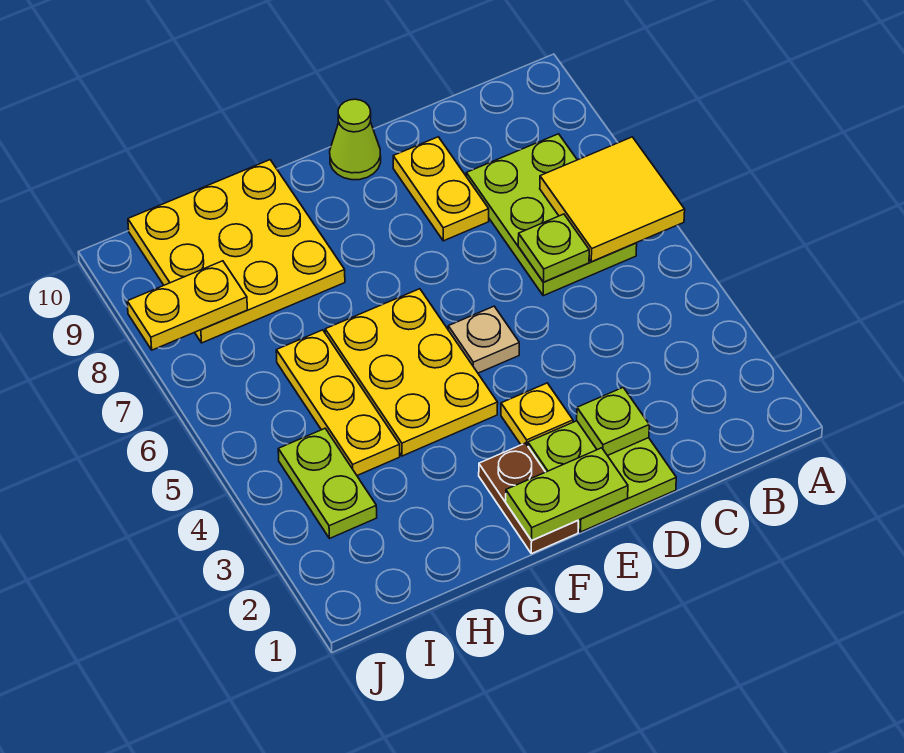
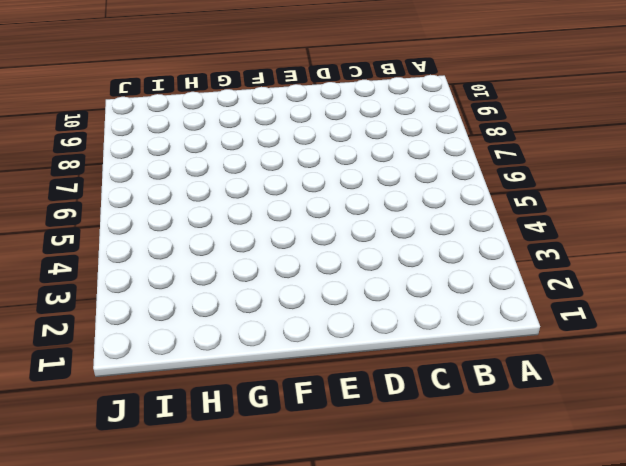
none -> lime 2x3 plate [466,134,637,296]
none -> lime 2x2 plate [528,421,676,532]
none -> yellow 1x2 plate [393,137,489,241]

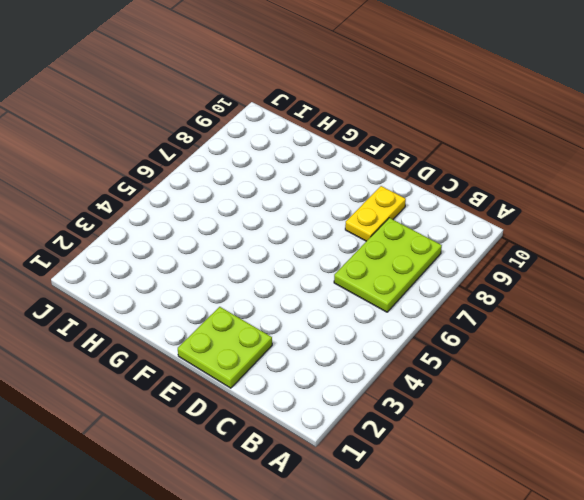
none -> yellow 1x1 plate [501,383,573,446]
none -> tan 1x1 plate [448,306,519,373]
none -> lime 1x1 cone [330,99,381,180]

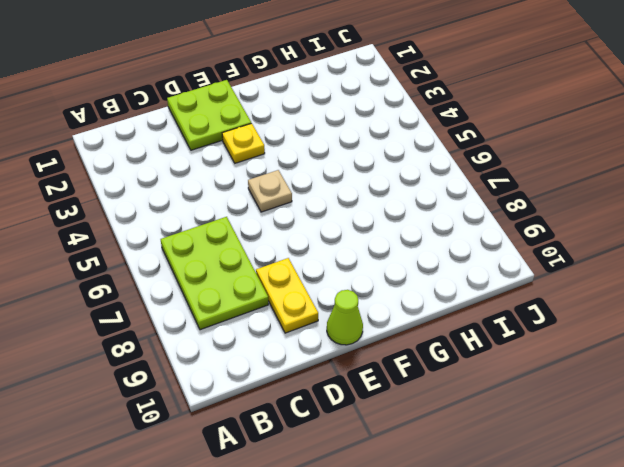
none -> brown 1x2 plate [479,443,578,554]
none -> yellow 2x3 plate [325,289,498,456]
none -> yellow 3x3 plate [128,160,345,343]

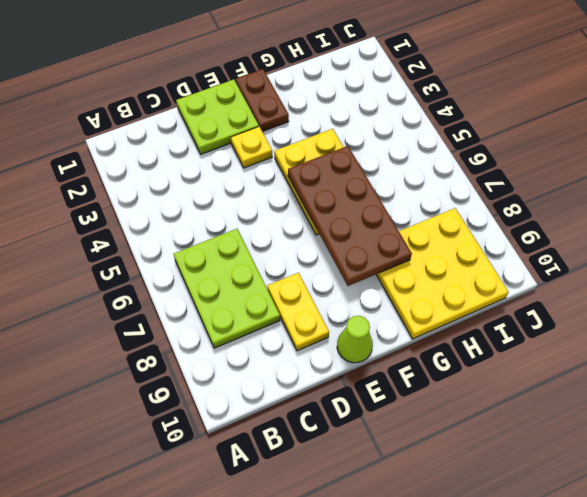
brown 2x4 plate [288,146,412,286] -> none
none -> tan 1x1 plate [448,306,519,373]
none -> yellow 1x3 plate [276,330,400,475]
none -> lime 1x2 plate [278,428,377,539]

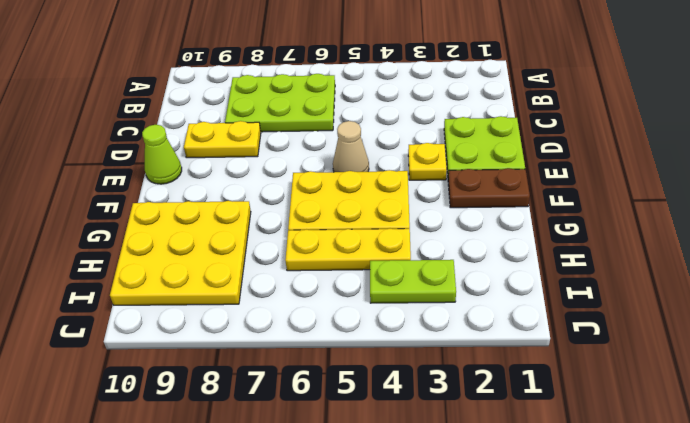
tan 1x1 cone [333,121,369,172] -> tan 1x1 plate [448,306,519,373]
none -> yellow 2x2 tile [540,137,685,262]
none -> lime 1x1 plate [518,214,589,282]
none -> lime 1x1 plate [577,388,649,456]

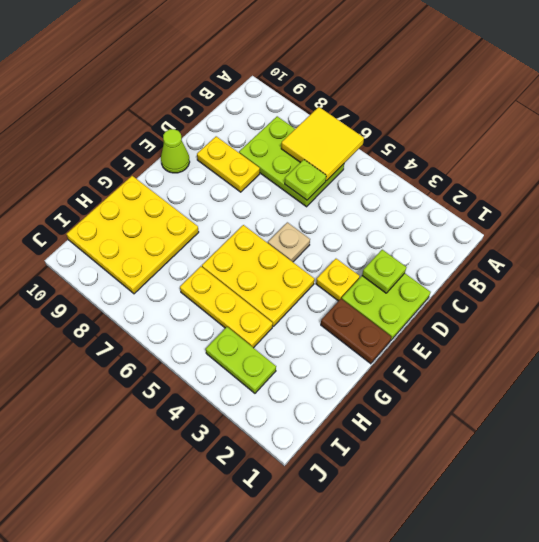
none -> lime 1x2 plate [506,448,628,540]
none -> yellow 1x2 plate [127,261,247,350]

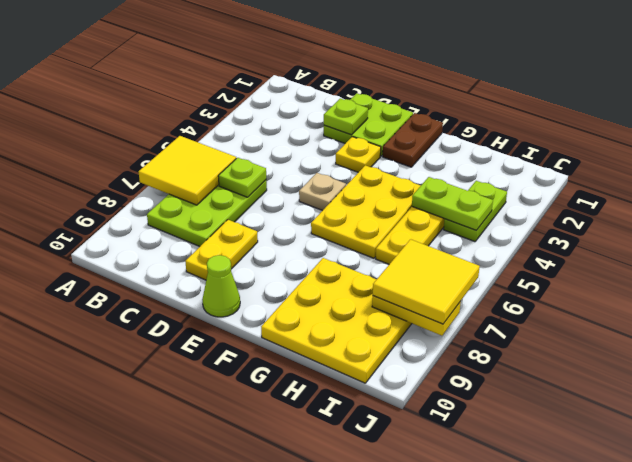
lime 1x2 plate [412,177,493,231] -> lime 1x2 plate moved to [506,448,628,540]
yellow 2x2 tile [373,239,480,324] -> none

